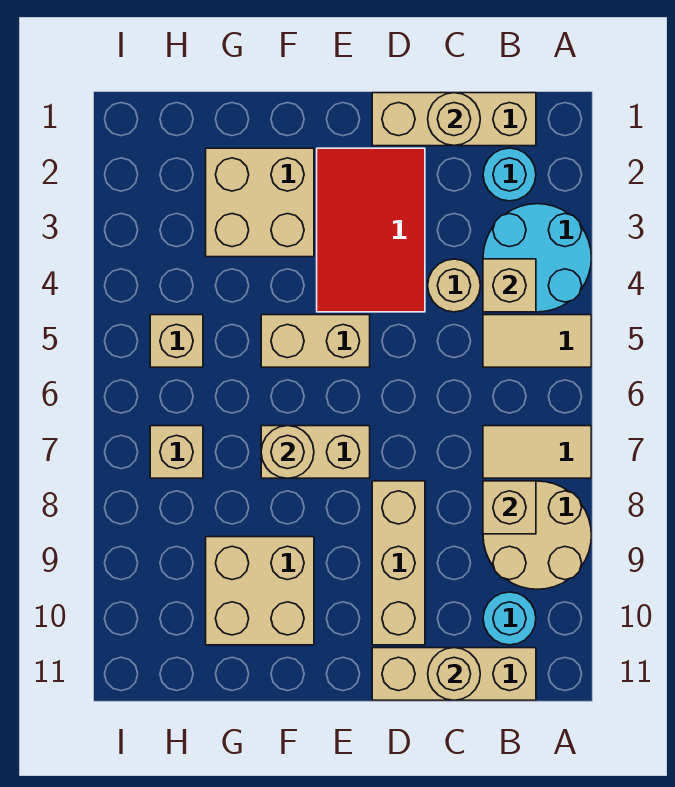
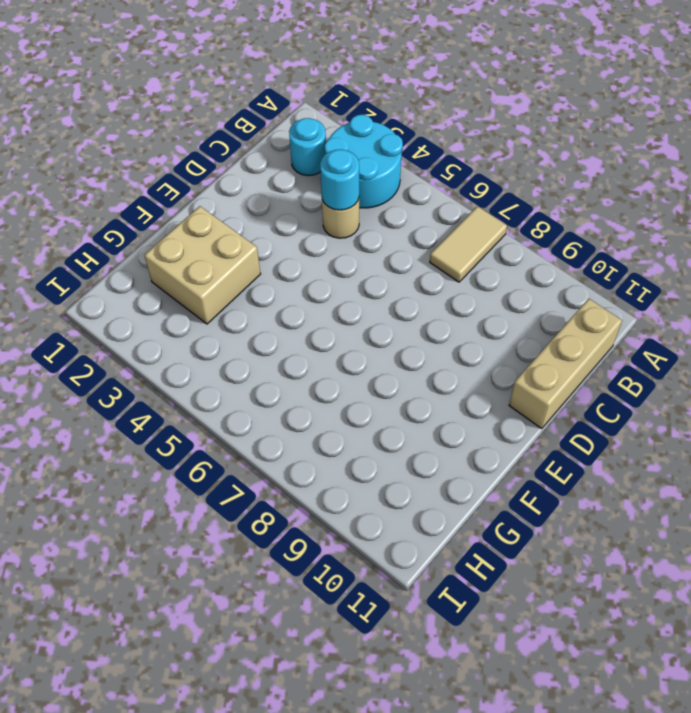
cyan 1x1 round brick [320,150,359,210] -> cyan 1x1 round brick moved to [483,592,536,645]
none -> tan 1x2 tile [483,315,591,367]
none -> tan 2x2 round brick [483,481,591,589]
none -> tan 1x3 brick [372,93,536,146]

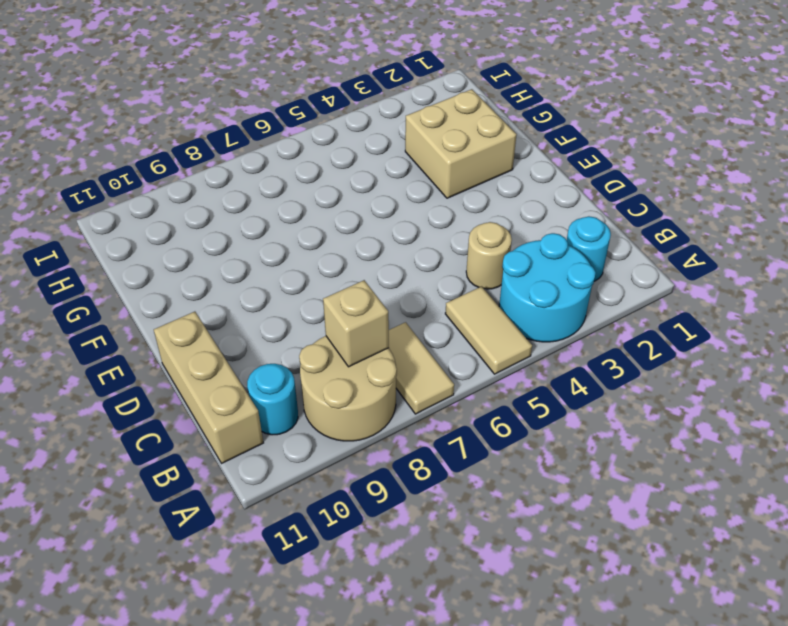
none -> tan 1x3 brick [372,93,536,146]
none -> red 2x3 tile [317,148,425,312]
none -> tan 1x3 brick [372,481,425,645]

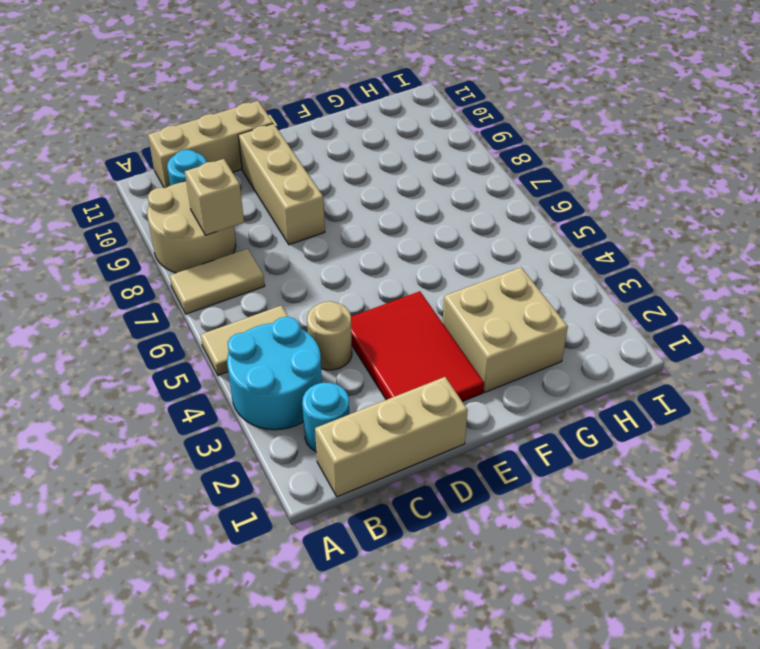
none -> tan 1x2 brick [261,315,370,367]
none -> tan 1x2 brick [261,426,370,478]
none -> tan 2x2 brick [206,537,314,645]

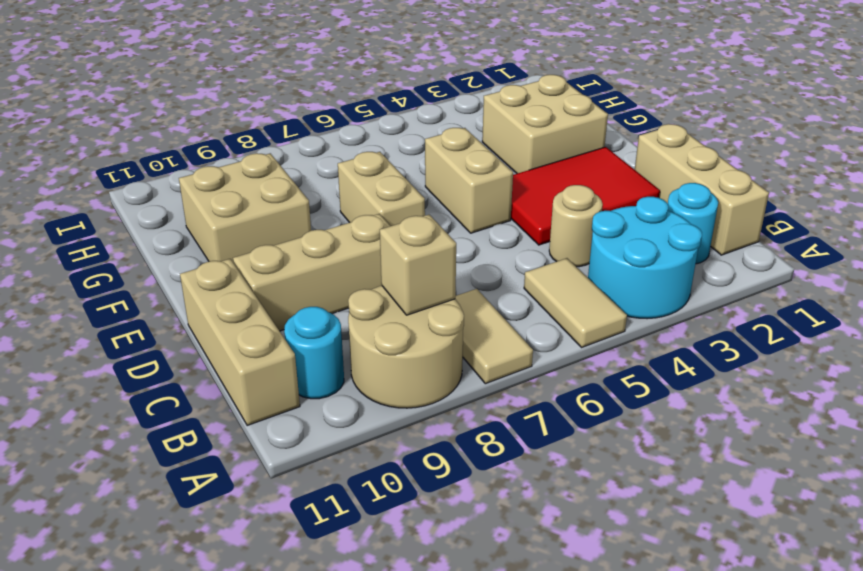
none -> tan 1x1 brick [150,315,203,367]
none -> tan 1x1 brick [150,426,203,478]
none -> tan 1x1 brick [483,259,536,312]

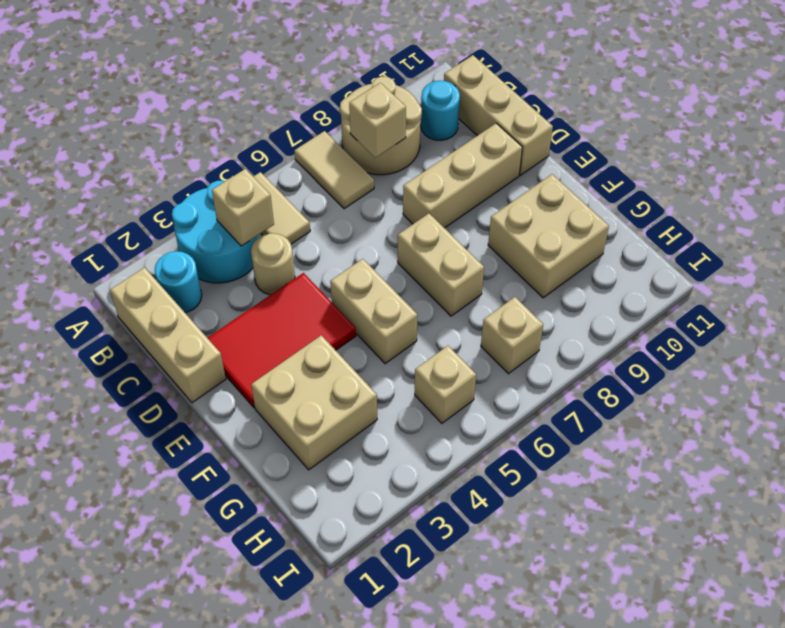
none -> tan 1x1 round brick [428,93,480,146]
none -> tan 1x1 round brick [428,648,480,700]
none -> tan 1x1 round brick [261,426,314,478]

